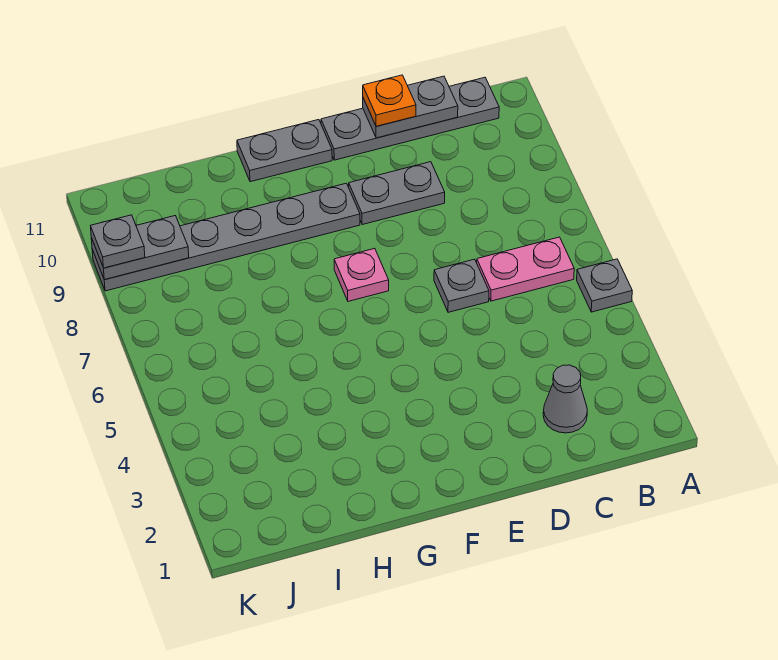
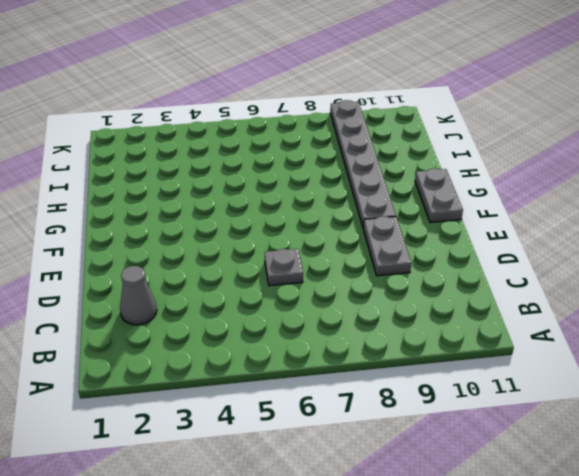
none -> grey 1x1 plate [577,259,632,312]
none -> pink 1x2 plate [477,237,574,301]
none -> grey 1x4 plate [321,77,499,160]

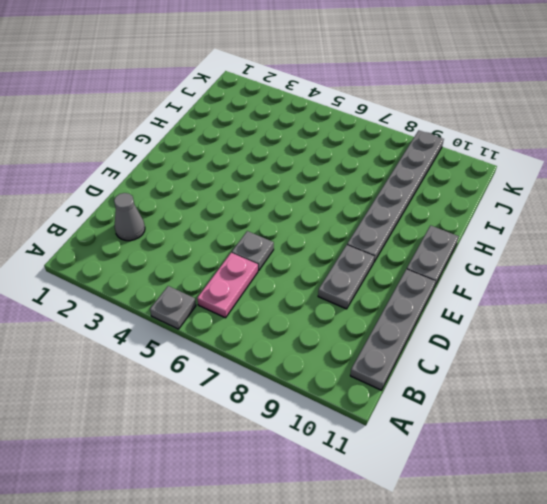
none -> pink 1x1 plate [334,248,389,301]
none -> grey 1x2 plate [363,76,458,138]
none -> grey 1x2 plate [91,216,189,280]

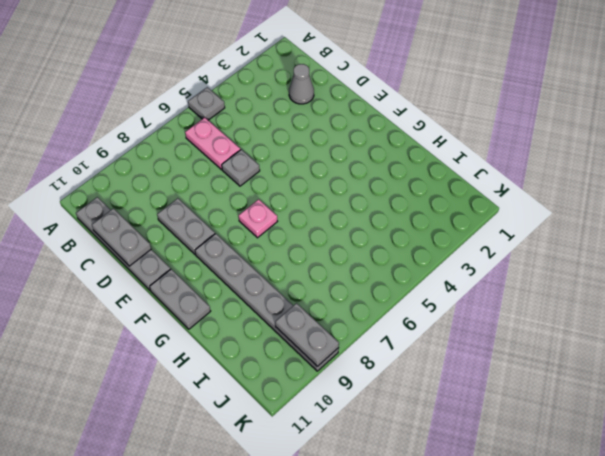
none -> orange 1x1 plate [363,75,416,126]
none -> grey 1x1 plate [91,215,145,268]

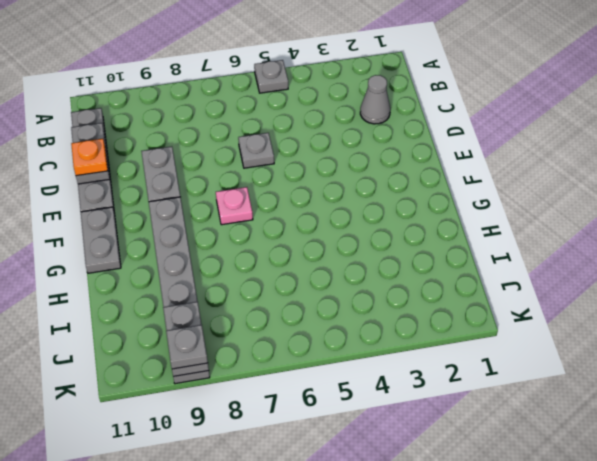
none -> pink 1x2 plate [477,237,574,301]

